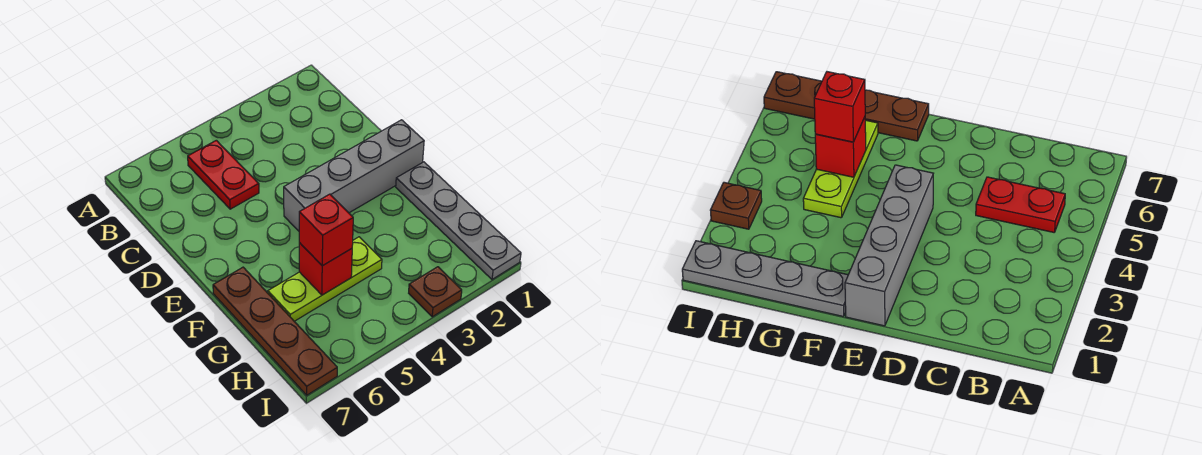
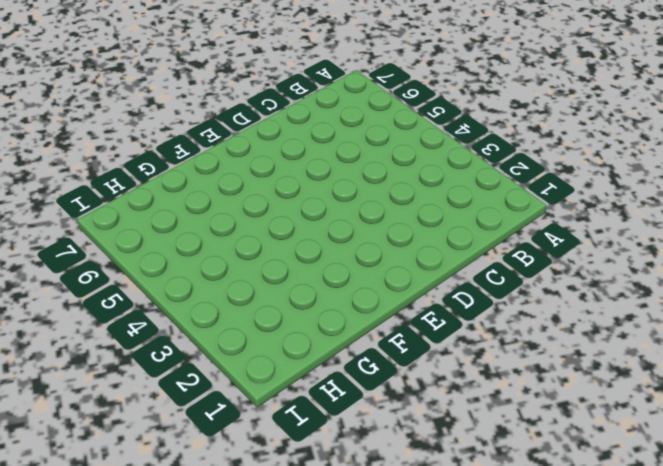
none -> red 1x2 plate [188,140,259,209]
none -> grey 1x4 brick [284,120,424,231]

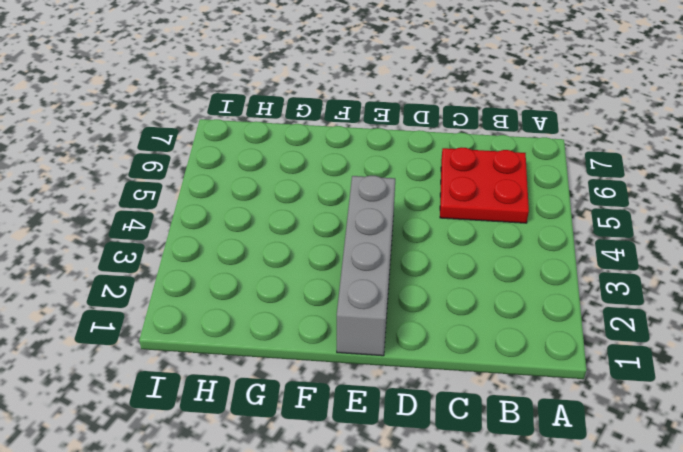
red 2x2 plate [440,147,529,223] -> red 1x2 plate [188,140,259,209]
none -> grey 1x4 plate [396,162,521,279]
none -> brown 1x4 plate [213,267,337,395]

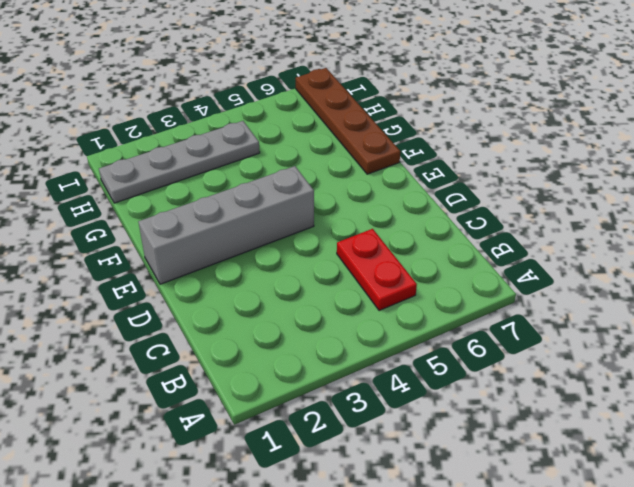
grey 1x4 plate [99,121,260,203] -> grey 1x4 plate turned to [396,162,521,279]
none -> lime 1x3 plate [268,237,382,321]
none -> brown 1x1 plate [409,267,462,317]

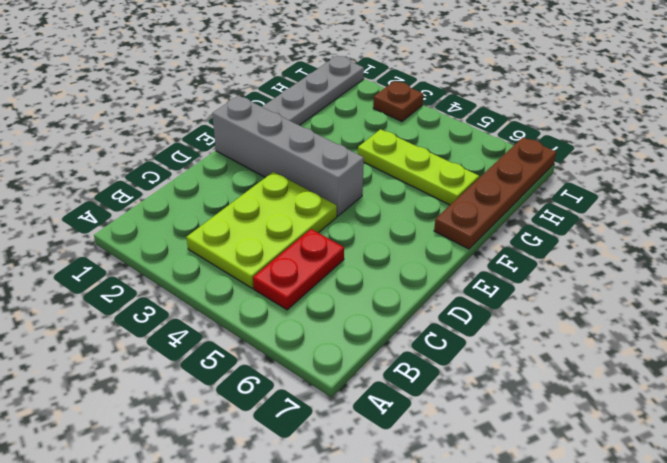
lime 2x3 plate [186,172,337,288] -> none
none -> red 1x1 brick [299,243,352,295]
none -> red 1x1 brick [299,194,353,266]

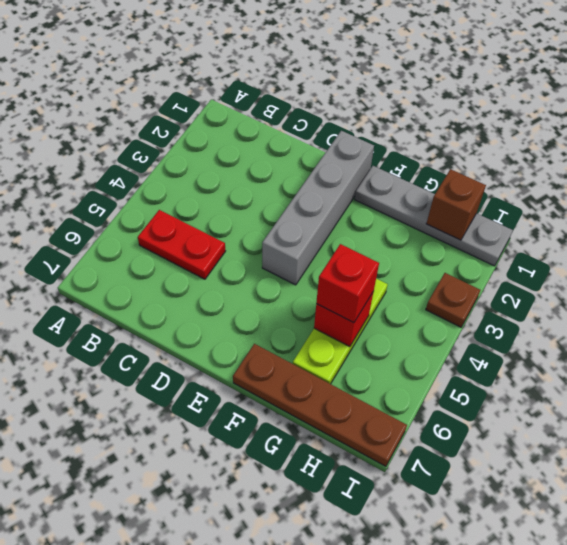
brown 1x1 brick [426,169,486,240] -> none

